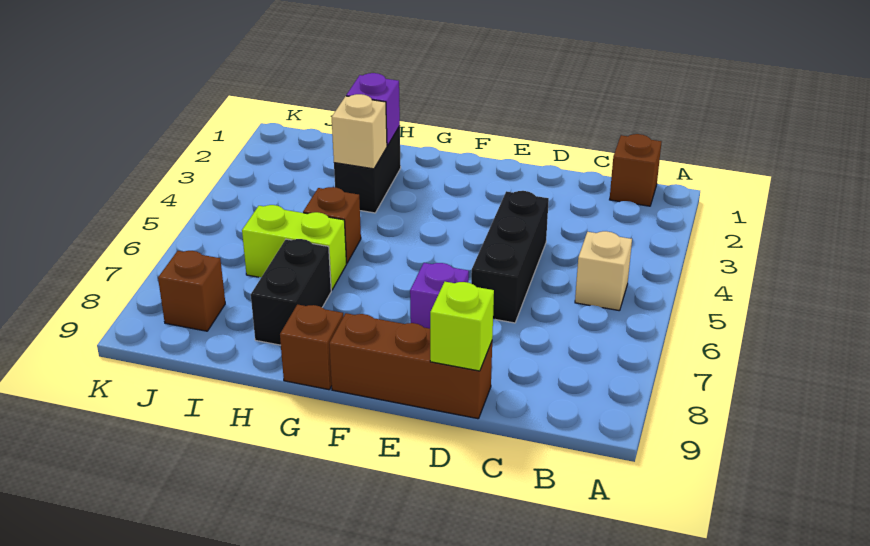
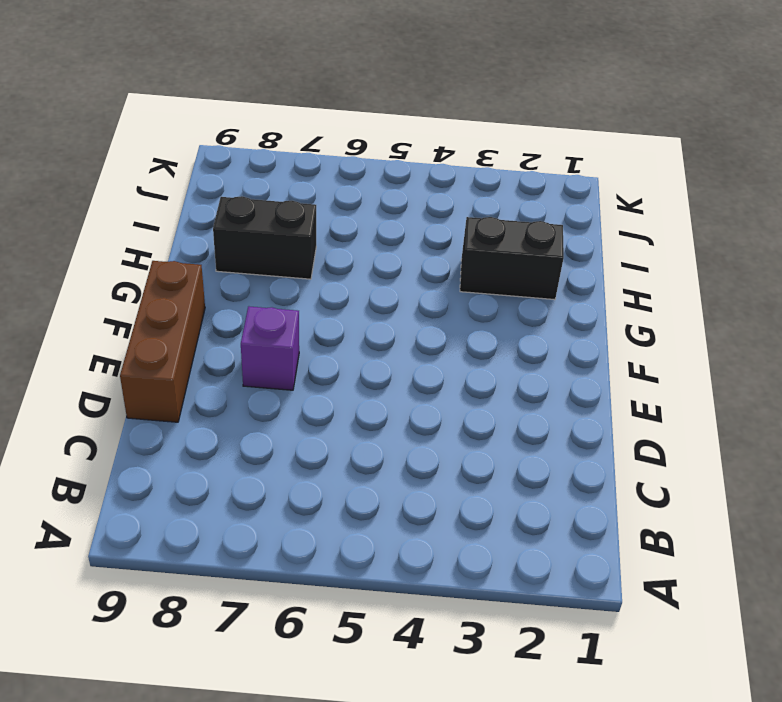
none -> brown 1x1 brick [610,134,661,206]
none -> tan 1x1 brick [575,231,632,311]
none -> black 1x3 brick [471,191,549,323]

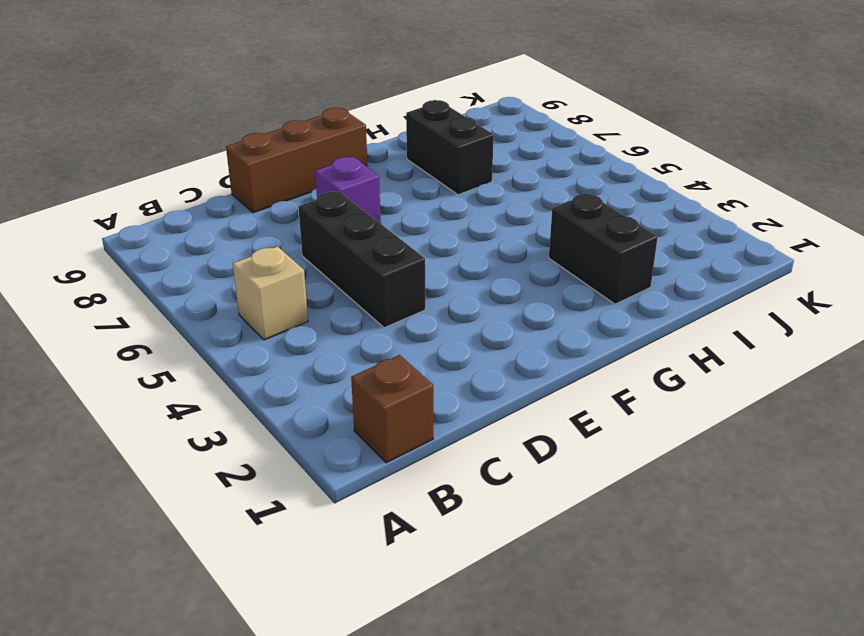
none -> brown 1x1 brick [280,305,343,390]
none -> brown 1x1 brick [303,187,361,263]
none -> lime 1x2 brick [242,205,347,290]

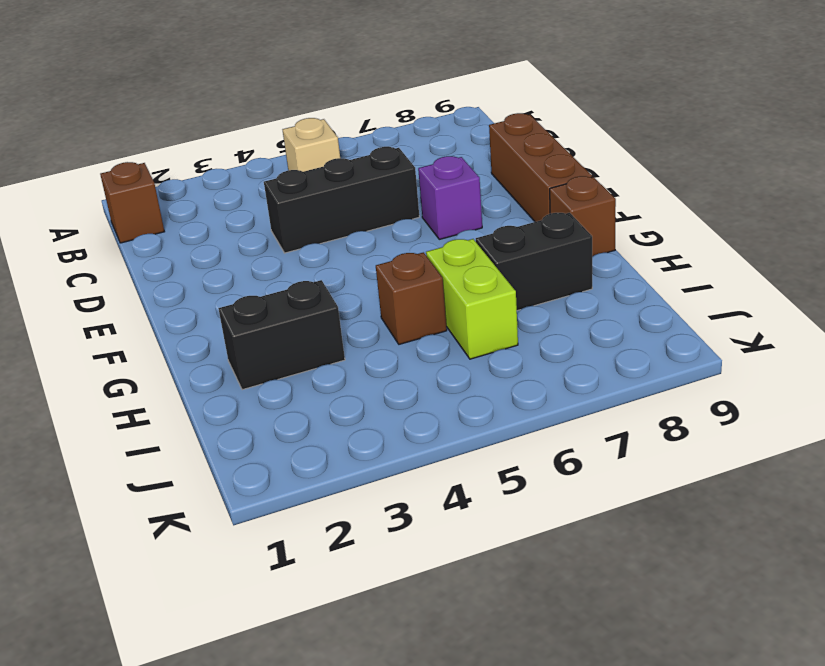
none -> brown 1x1 brick [158,251,225,331]
none -> lime 1x1 brick [430,282,494,371]
none -> purple 1x1 brick [346,73,400,146]

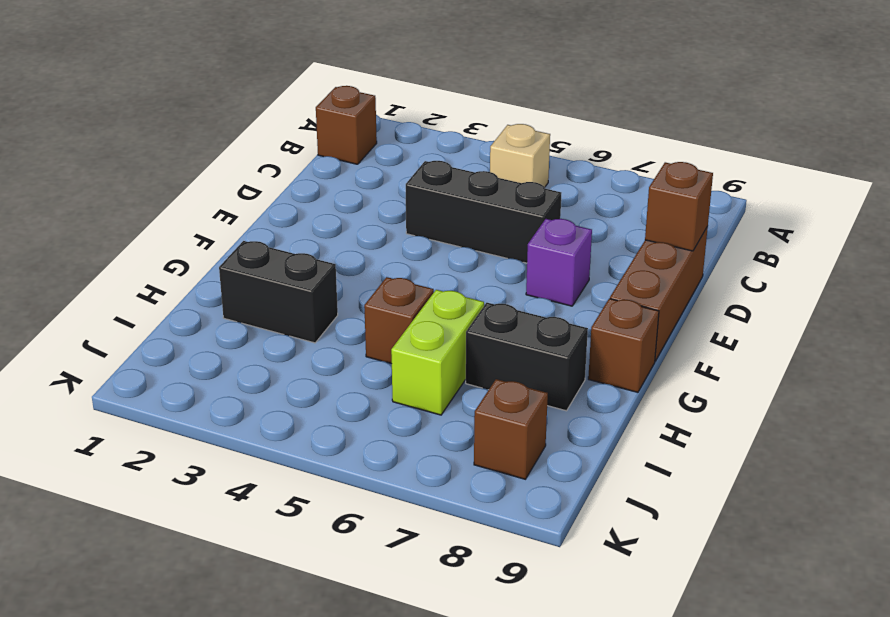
brown 1x1 brick [645,162,713,251] -> lime 1x1 brick [430,282,494,371]
none -> purple 1x1 brick [346,73,400,146]
none -> tan 1x1 brick [332,94,387,169]

